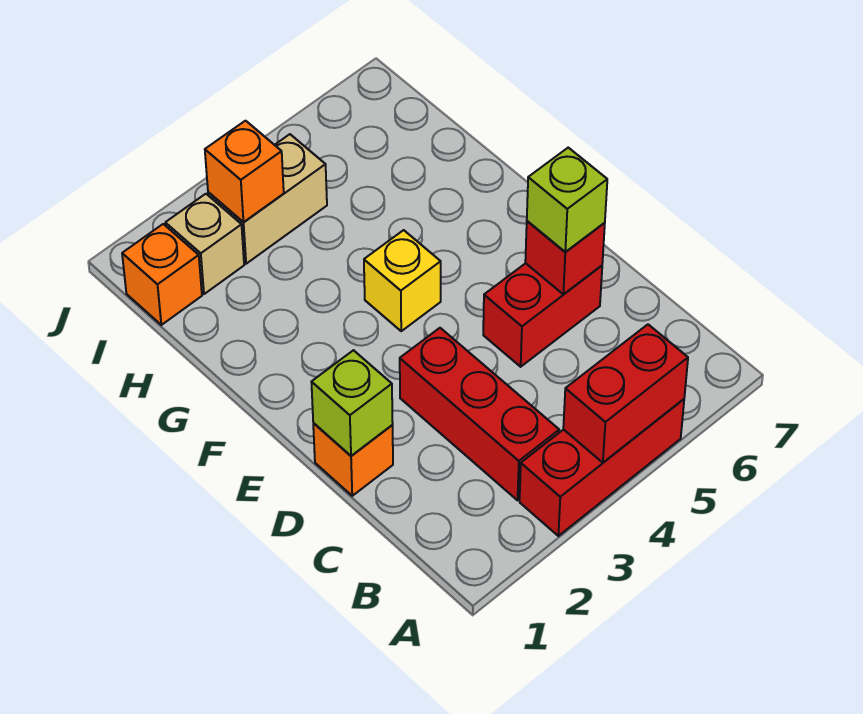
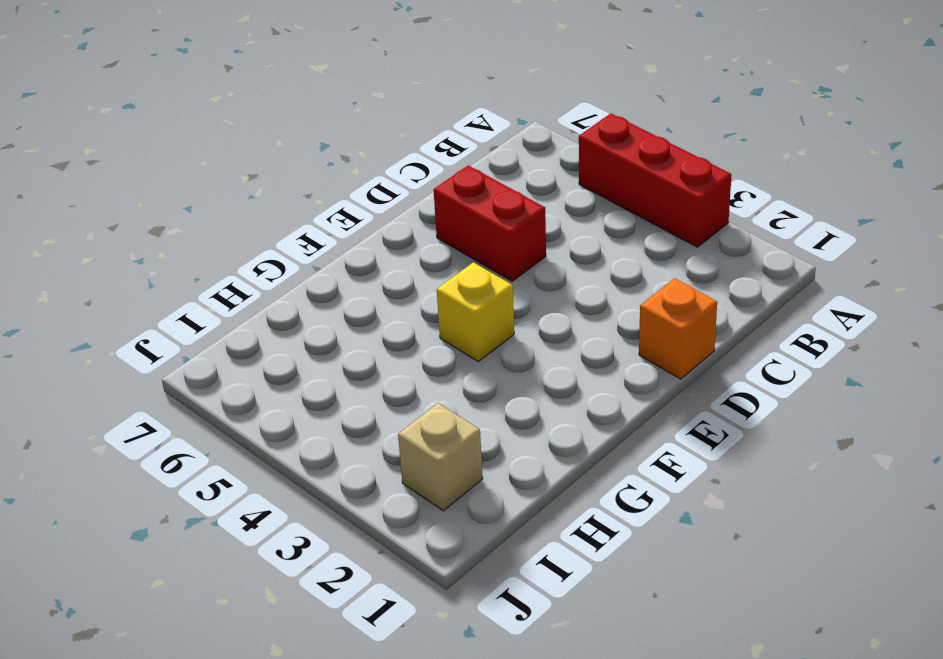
none -> red 1x3 brick [400,328,559,500]
none -> orange 1x1 brick [122,224,202,325]
none -> tan 1x2 brick [208,134,327,264]

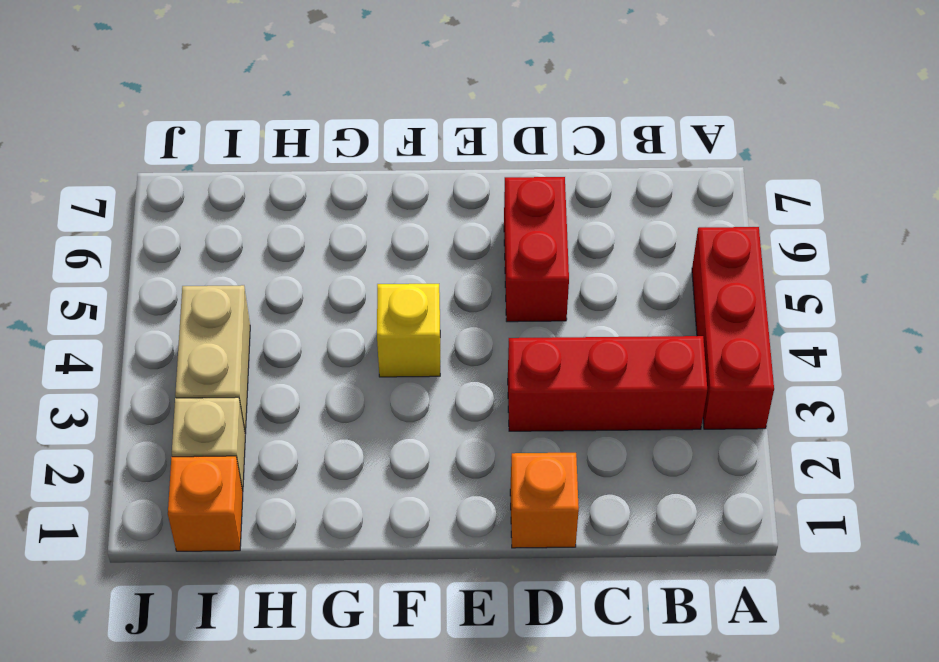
none -> red 1x2 brick [563,325,688,463]
none -> lime 1x1 brick [311,350,393,456]
none -> red 1x1 brick [525,221,605,294]

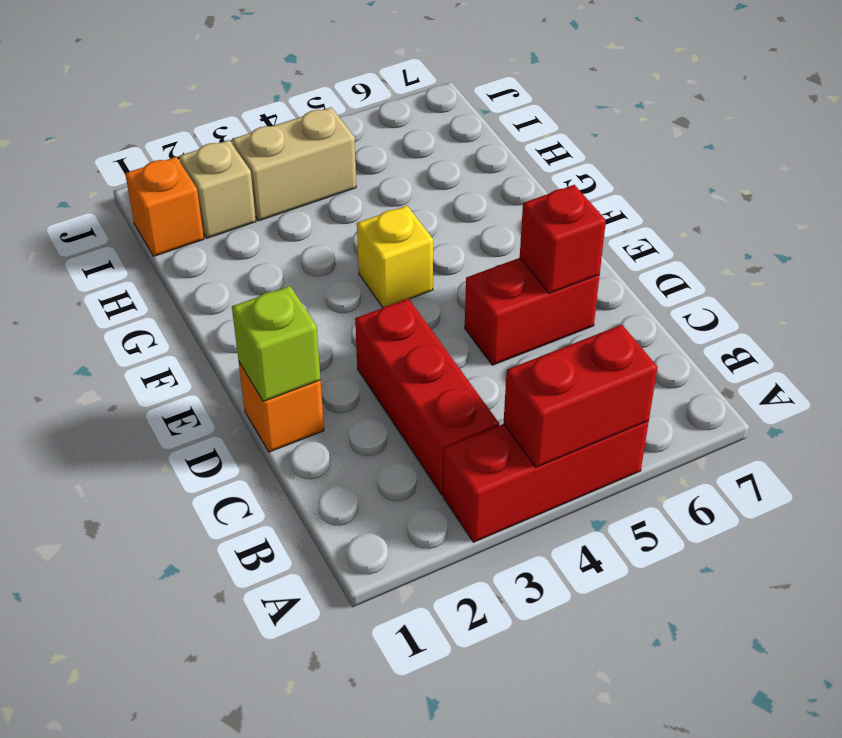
none -> orange 1x1 brick [205,121,284,222]
none -> lime 1x1 brick [527,148,607,252]

